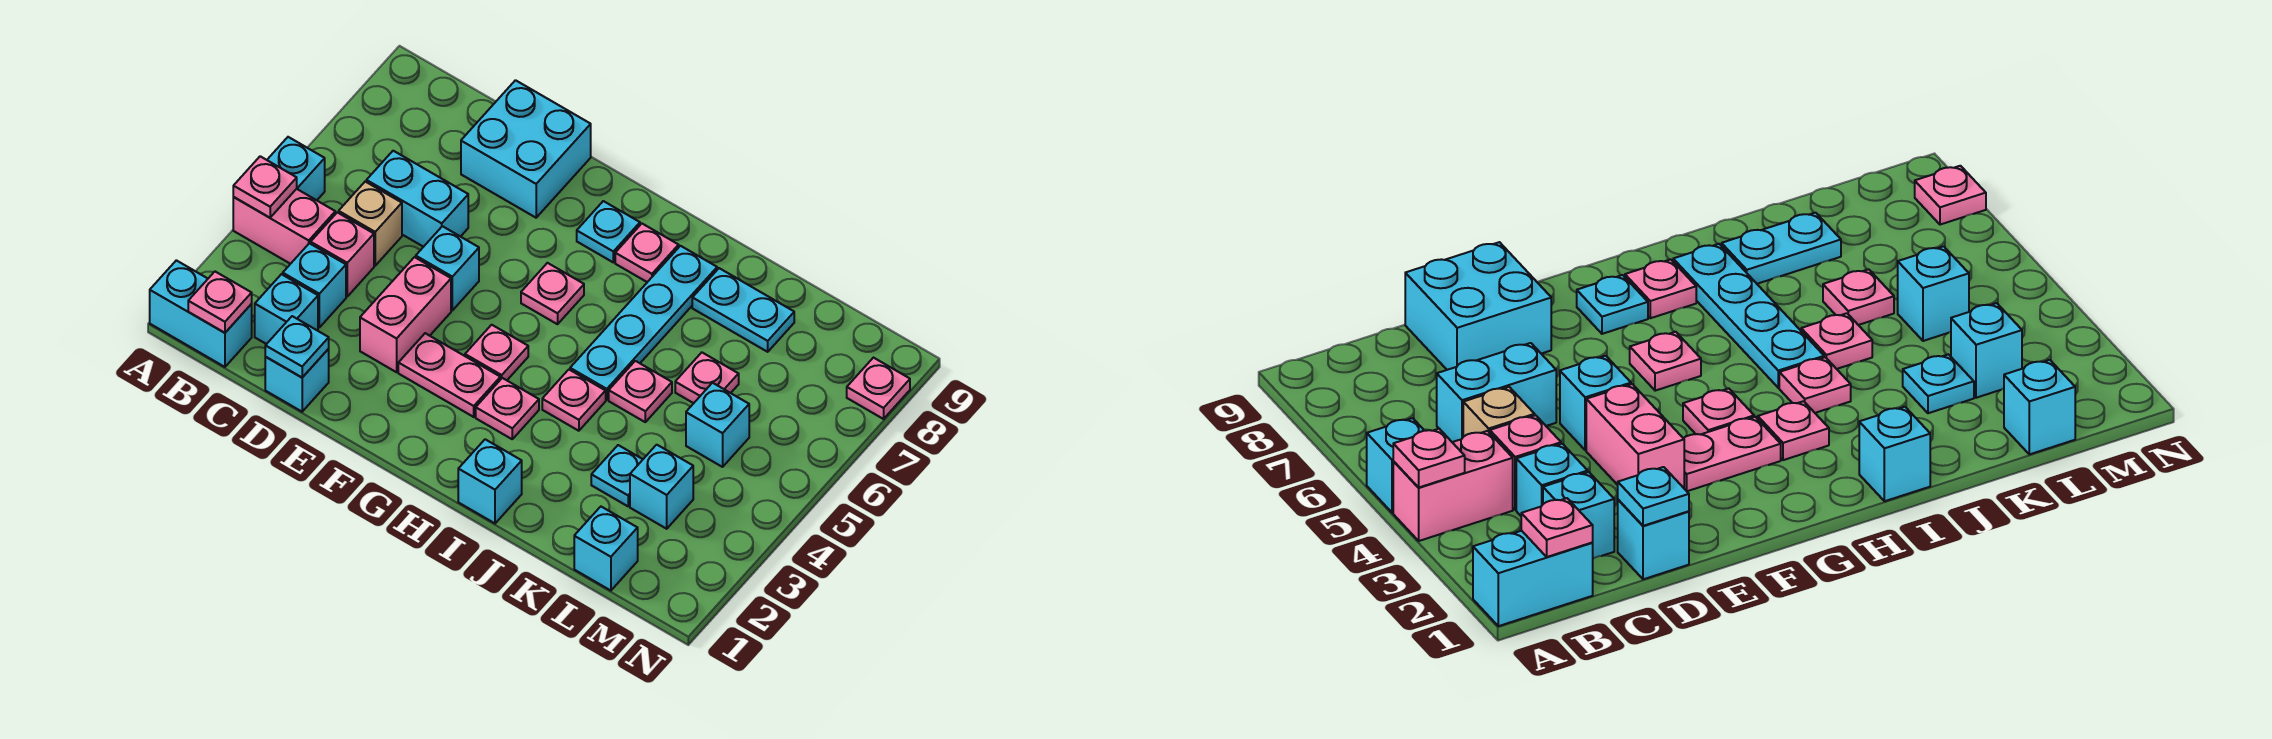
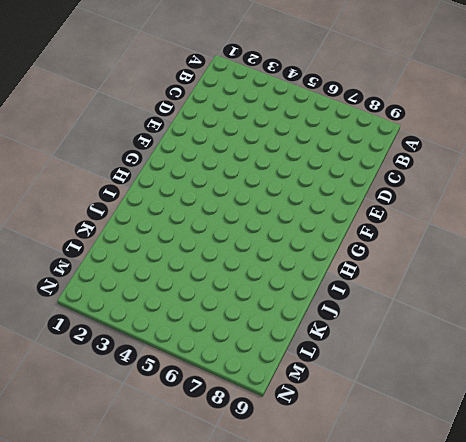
none -> cyan 1x2 brick [150,260,252,367]
none -> pink 1x2 brick [233,189,335,264]
none -> cyan 1x1 brick [267,137,325,200]
none -> cyan 1x1 brick [255,274,318,344]

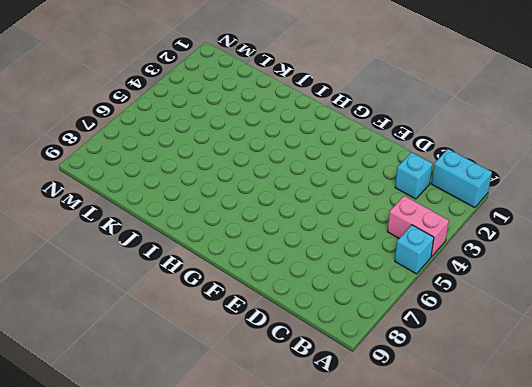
none -> cyan 1x1 brick [283,243,346,327]
none -> pink 1x1 brick [311,212,374,296]
none -> tan 1x1 brick [339,182,402,266]
none -> cyan 1x2 brick [366,151,468,247]

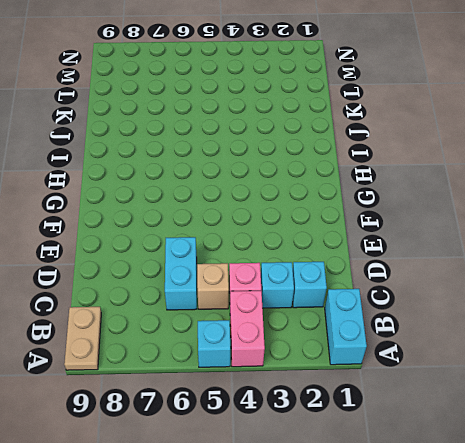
tan 1x2 plate [64,307,101,370] -> none
none -> cyan 1x1 brick [265,349,329,412]
none -> cyan 2x2 brick [461,80,591,218]
none -> pink 1x2 brick [360,257,451,372]
none -> cyan 1x1 brick [416,226,479,310]

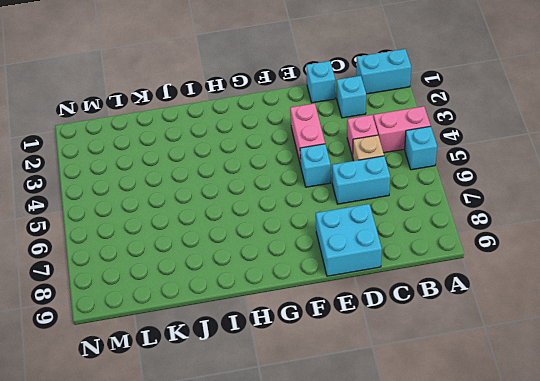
none -> cyan 1x1 brick [283,243,346,327]
none -> pink 1x2 plate [398,333,500,417]
none -> pink 1x1 plate [465,325,528,380]
none -> pink 1x1 plate [521,263,584,324]

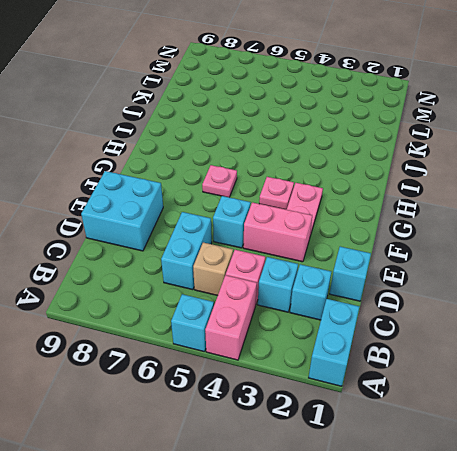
none -> cyan 1x1 plate [577,201,640,262]
none -> pink 1x1 plate [476,378,539,439]
none -> pink 1x1 plate [615,224,679,282]
none -> cyan 1x1 brick [458,439,522,523]

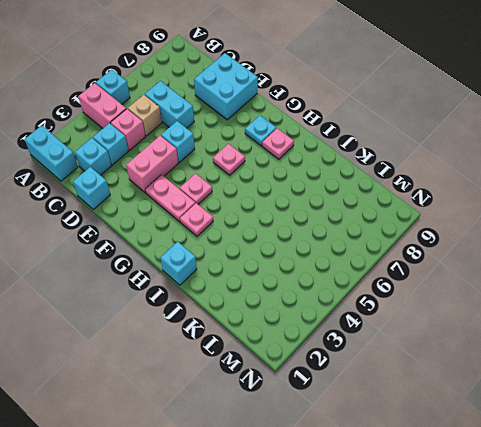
none -> pink 1x1 plate [542,370,606,431]
none -> cyan 1x4 plate [570,246,717,400]
none -> pink 1x1 plate [609,361,672,422]
none -> cyan 1x2 plate [692,268,794,352]

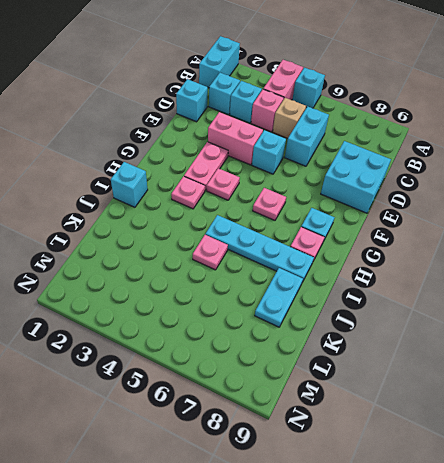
none -> pink 1x1 plate [542,370,606,431]
none -> cyan 1x1 plate [591,445,643,506]
none -> pink 1x1 plate [675,353,739,403]
none -> cyan 1x1 brick [574,507,638,591]

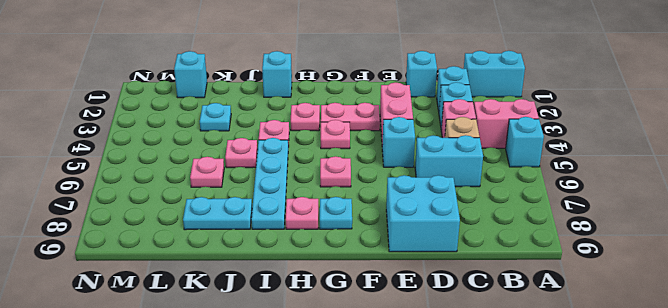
none -> cyan 1x1 brick [630,445,693,529]
none -> cyan 1x1 brick [686,383,749,467]
none -> pink 1x1 plate [847,358,910,419]
none -> pink 1x1 plate [233,156,297,218]

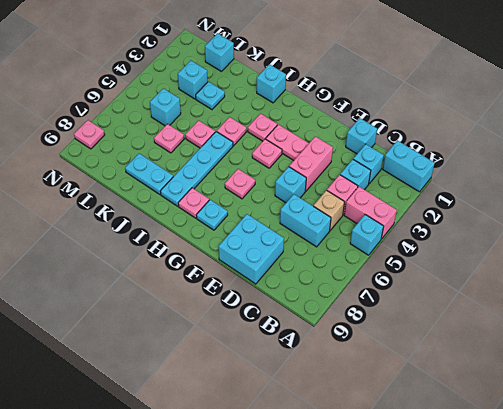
none -> pink 1x1 plate [233,156,297,218]
none -> pink 1x1 plate [188,272,252,333]
none -> cyan 1x1 plate [265,316,329,377]

